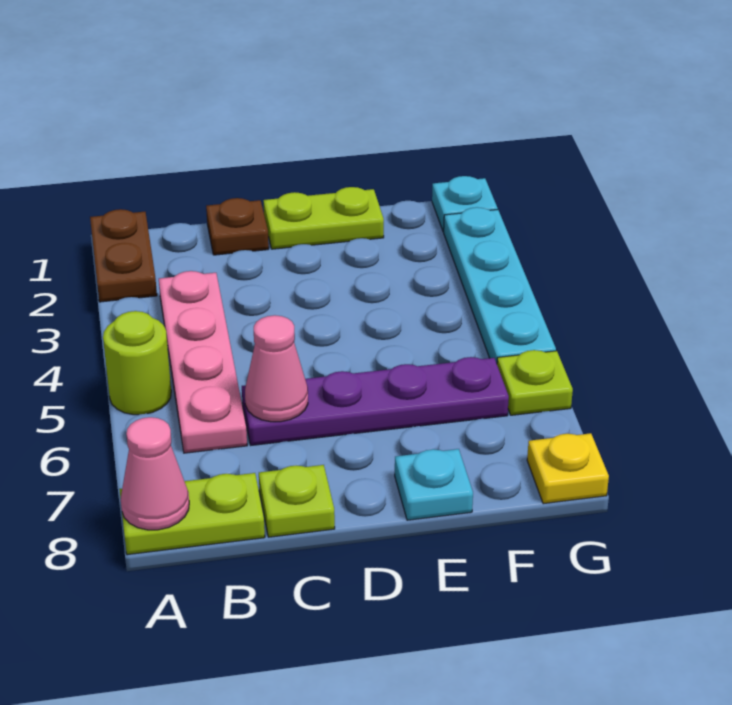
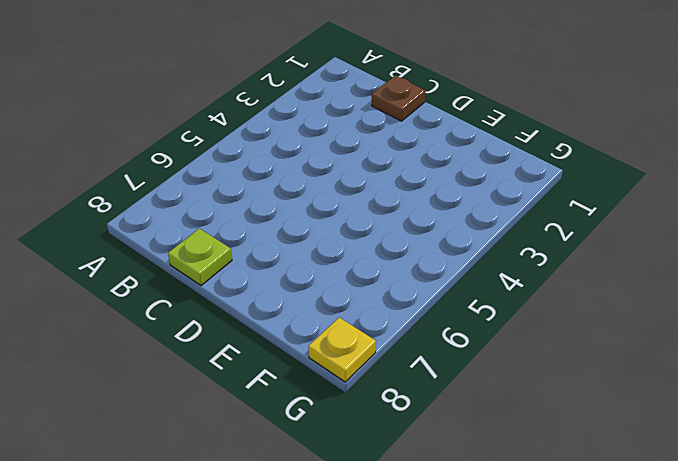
none -> brown 1x2 plate [90,209,157,302]
none -> lime 1x1 round brick [103,311,171,415]
none -> lime 1x2 plate [119,473,265,555]

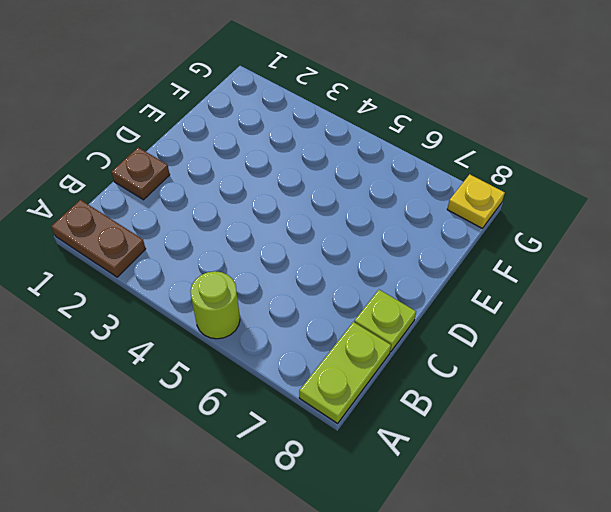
none -> pink 1x4 plate [159,271,247,453]
none -> purple 1x4 plate [242,357,509,445]
none -> lime 1x2 plate [263,187,384,249]

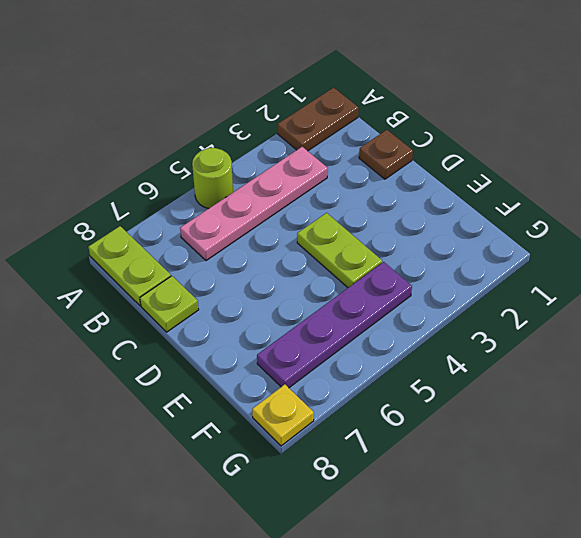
lime 1x2 plate [297,213,382,288] -> lime 1x2 plate moved to [263,187,384,249]
purple 1x4 plate [257,262,412,388] -> purple 1x4 plate turned to [242,357,509,445]
none -> cyan 1x1 plate [395,449,473,520]
none -> cyan 1x1 plate [432,176,498,232]
none -> cyan 1x4 plate [444,207,556,363]

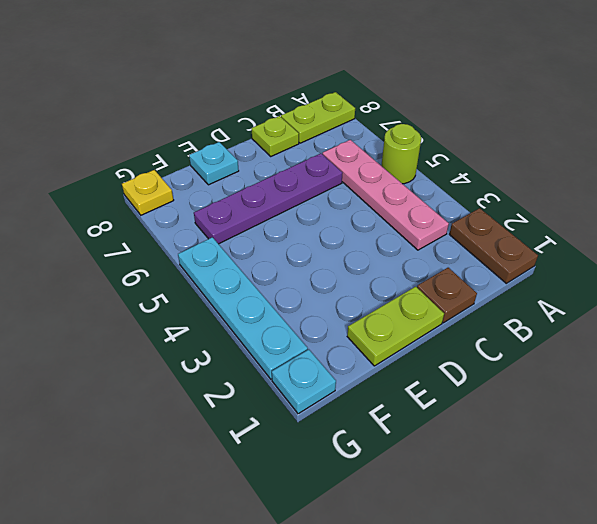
none -> lime 1x1 plate [497,350,573,415]
none -> pink 1x1 cone [121,417,189,530]
none -> pink 1x1 cone [245,315,308,422]

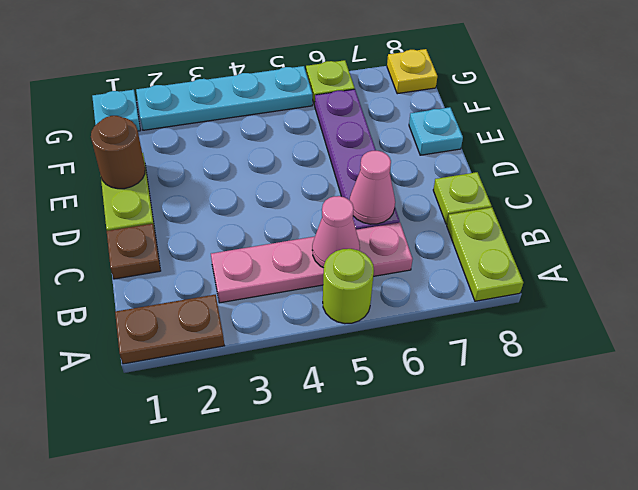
pink 1x1 cone [312,196,360,268] -> pink 1x1 cone moved to [121,417,189,530]
brown 1x1 round brick [91,116,145,189] -> none

